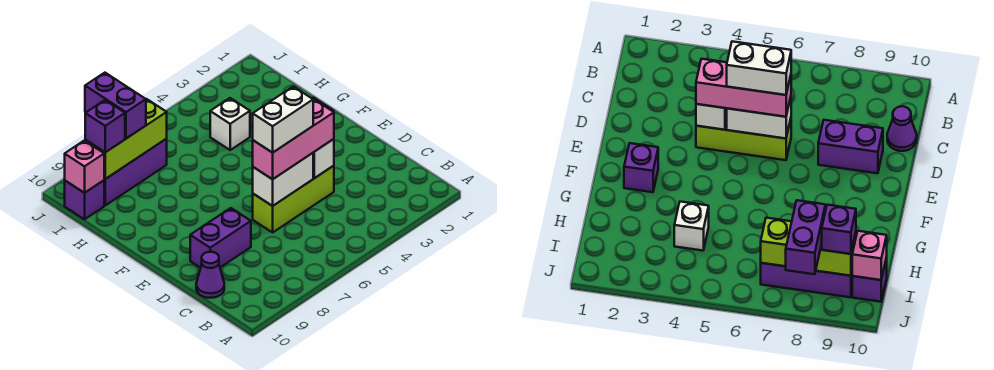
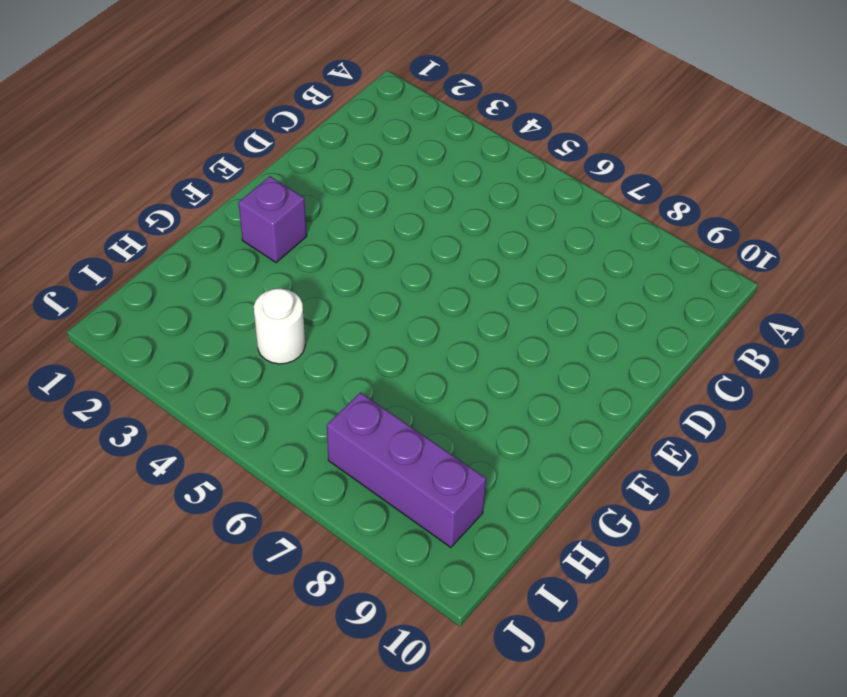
white 1x1 round brick [254,288,305,364] -> white 1x1 brick [210,98,250,150]
none -> purple 1x1 cone [196,252,224,298]
none -> lime 1x3 brick [253,166,334,232]
none -> purple 1x2 brick [190,208,251,268]

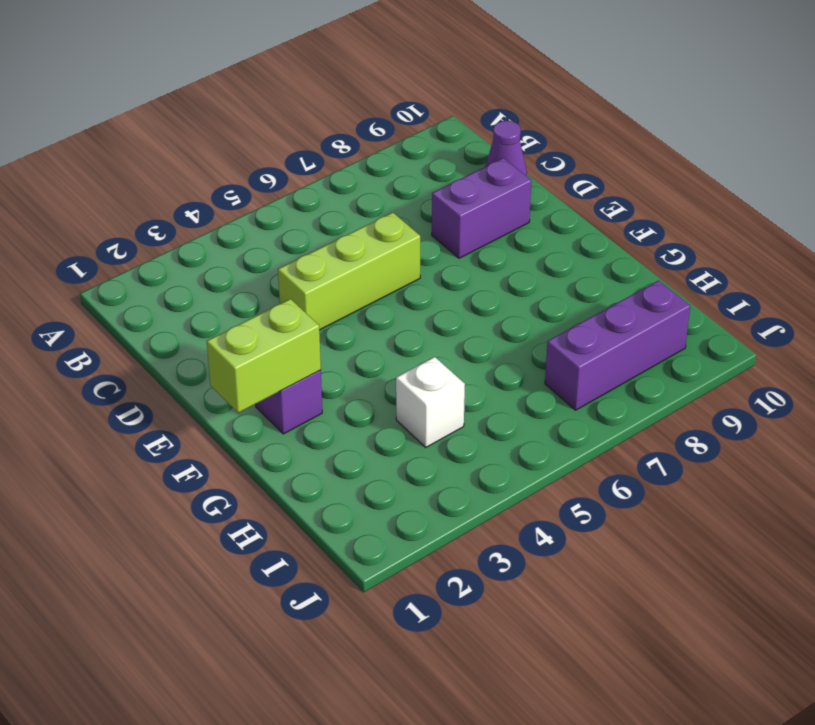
lime 1x2 brick [207,299,321,413] -> none
none -> purple 1x1 brick [65,180,104,219]
none -> white 1x1 brick [313,139,334,178]
none -> white 1x2 brick [253,153,313,206]

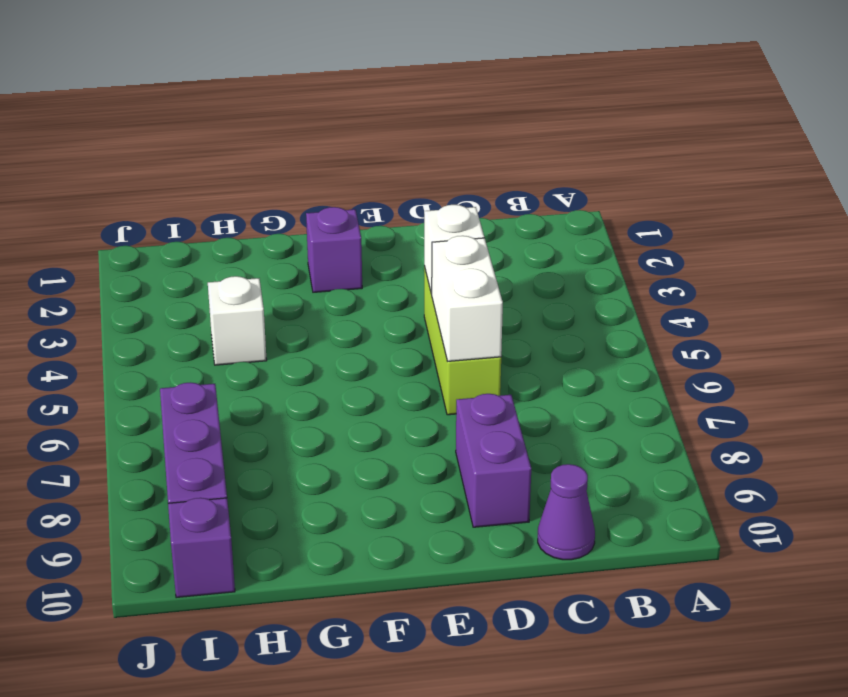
none -> lime 1x3 brick [85,99,167,179]
none -> pink 1x1 brick [65,140,104,193]
none -> pink 1x3 brick [253,100,334,179]

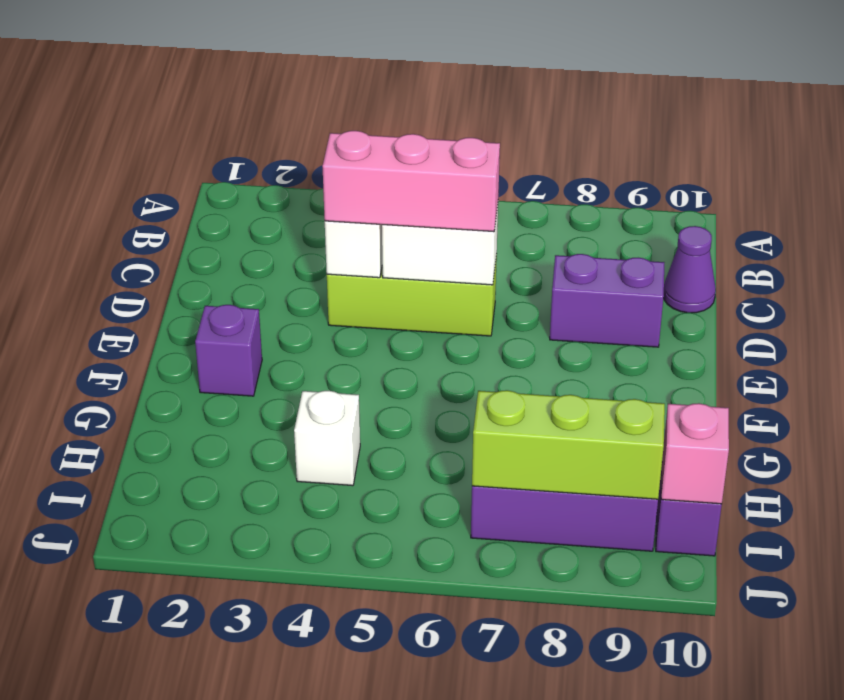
none -> purple 1x2 brick [85,73,146,138]
none -> purple 1x1 brick [85,100,125,152]
none -> white 1x2 brick [253,87,313,153]

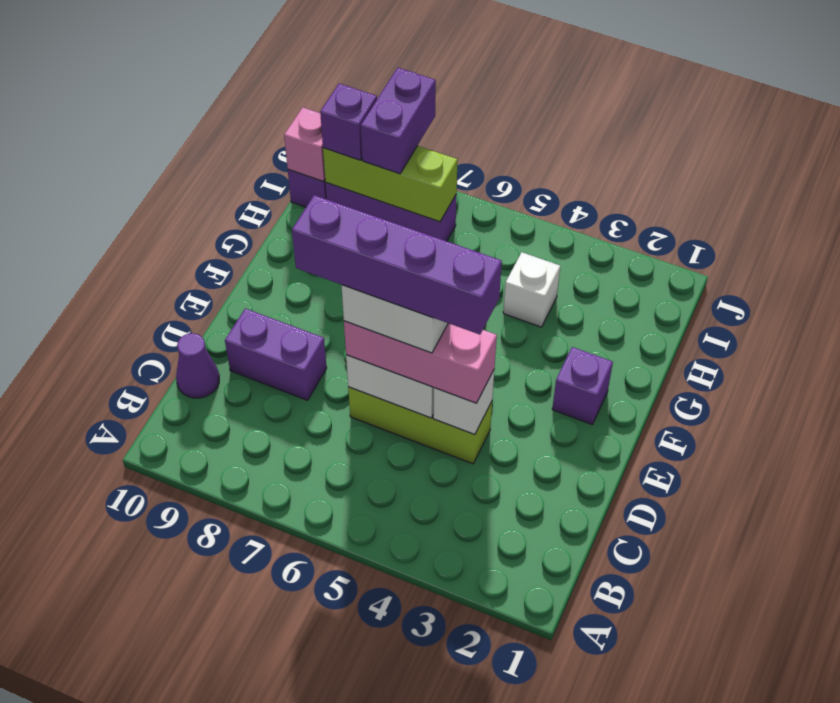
purple 1x4 brick [292,195,502,335] -> none

